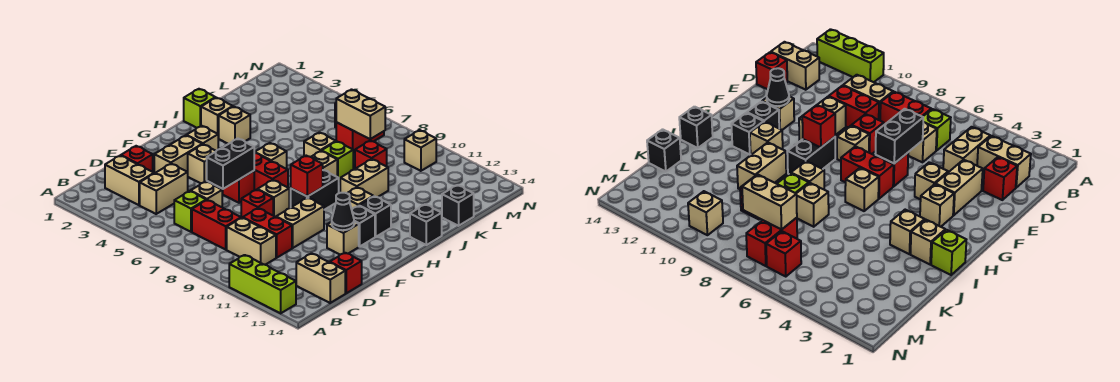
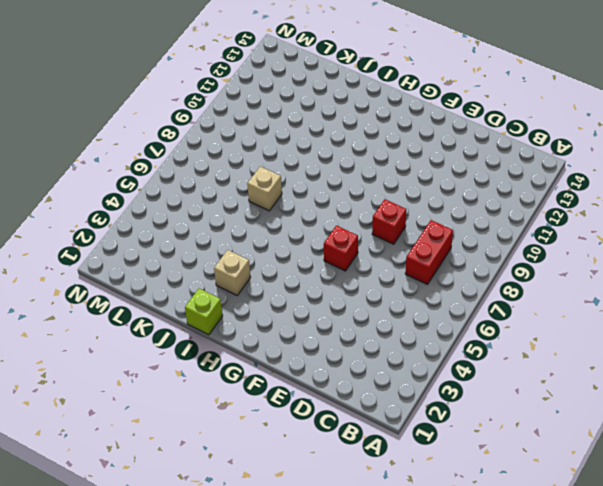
none -> lime 1x3 brick [229,255,296,313]
none -> tan 1x2 brick [105,156,154,205]
none -> tan 1x2 brick [140,164,188,214]
none -> lime 1x1 brick [174,191,206,232]

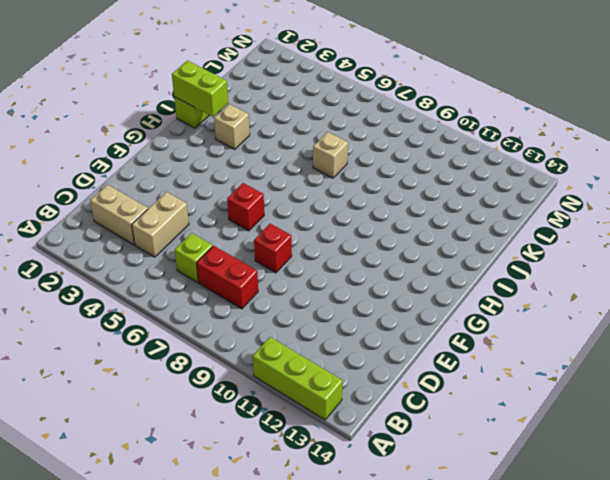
lime 1x2 brick [172,61,228,117] -> none
none -> tan 1x2 brick [227,218,276,265]
none -> tan 1x2 brick [296,253,345,303]
none -> red 1x1 brick [121,146,153,172]
none -> tan 1x1 brick [191,181,222,207]

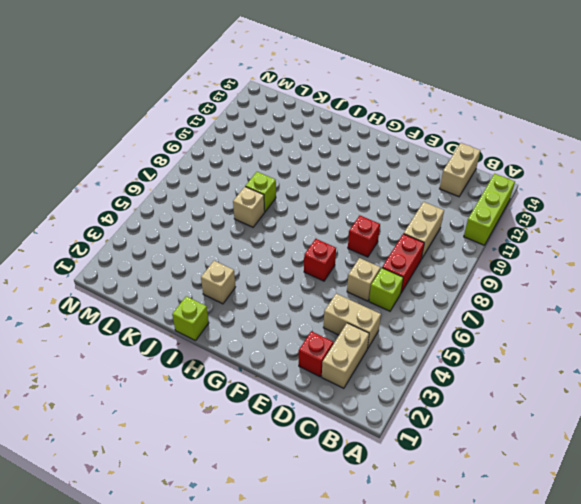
none -> red 1x2 brick [243,208,292,258]
none -> red 1x1 brick [330,253,362,293]
none -> tan 1x2 brick [154,135,202,173]
none -> tan 1x2 brick [276,198,324,248]

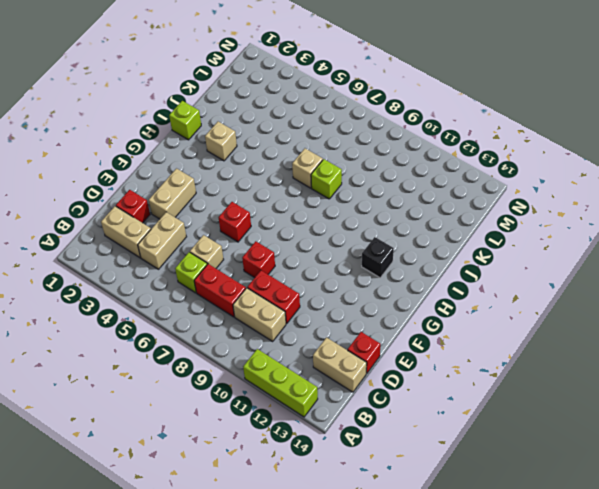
none -> tan 1x2 brick [276,198,324,248]
none -> tan 1x1 brick [188,144,216,183]
none -> tan 1x1 brick [257,180,289,217]
none -> tan 1x1 brick [327,222,359,254]

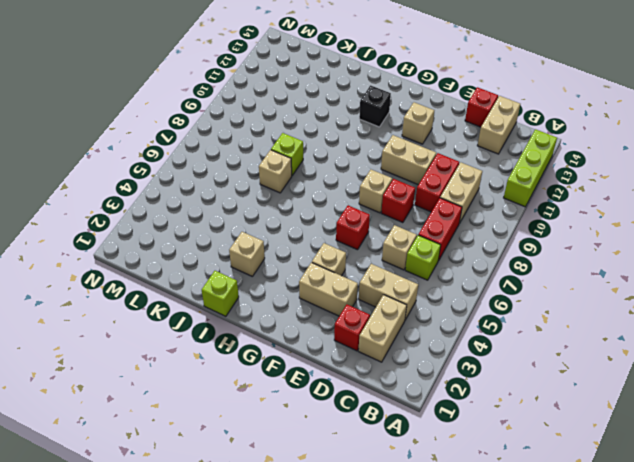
none -> tan 1x1 brick [186,126,218,151]
none -> red 1x2 brick [254,153,288,190]
none -> black 1x2 brick [291,170,339,210]
none -> black 1x1 brick [352,206,375,247]

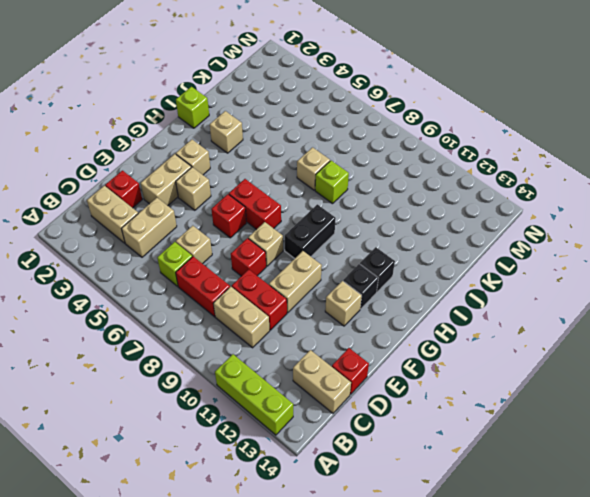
none -> tan 1x1 brick [254,143,287,169]
none -> tan 1x1 brick [348,187,373,209]
none -> tan 1x1 brick [201,98,233,138]
none -> tan 1x1 brick [311,151,337,177]

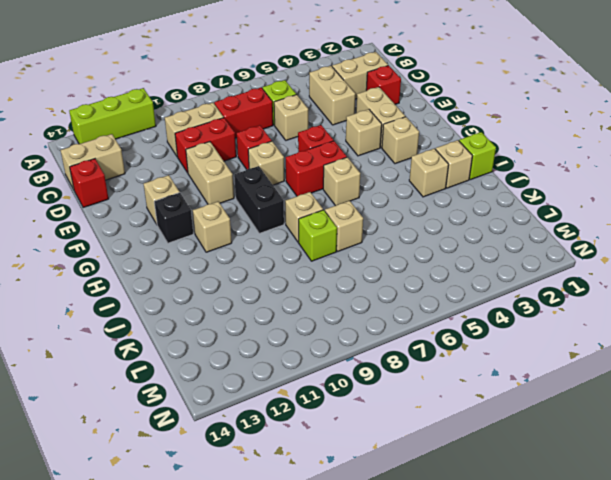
none -> black 1x1 brick [359,196,391,237]
none -> tan 1x2 brick [340,159,388,197]
none -> black 1x1 brick [410,204,442,245]
none -> red 1x1 brick [355,141,387,169]

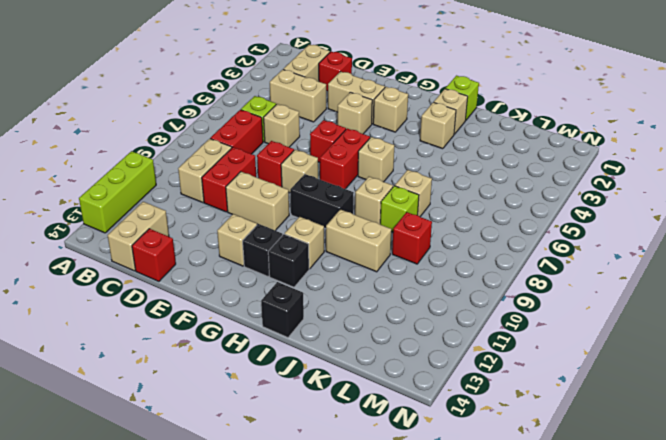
none -> black 1x1 brick [442,185,474,226]
none -> red 1x2 brick [336,122,384,154]
none -> red 1x1 brick [766,231,801,276]
none -> tan 1x1 brick [404,130,436,171]

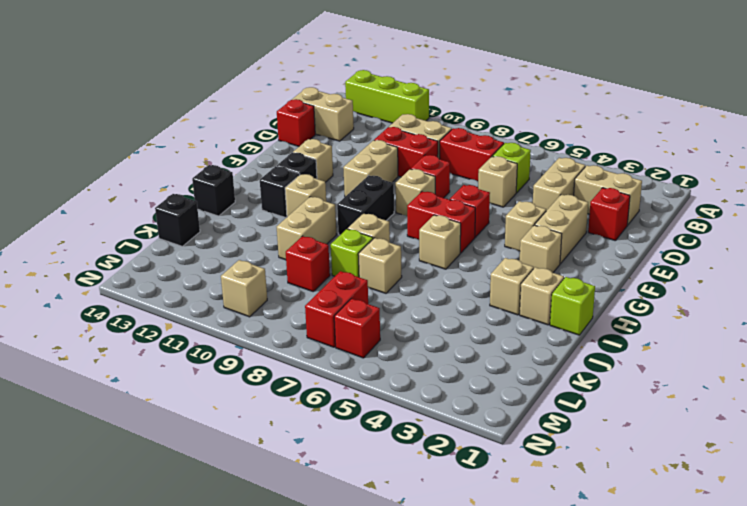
none -> black 1x2 brick [207,139,254,189]
none -> black 1x1 cone [332,193,354,230]
none -> red 1x1 brick [291,156,323,196]
none -> tan 1x2 brick [336,90,385,139]

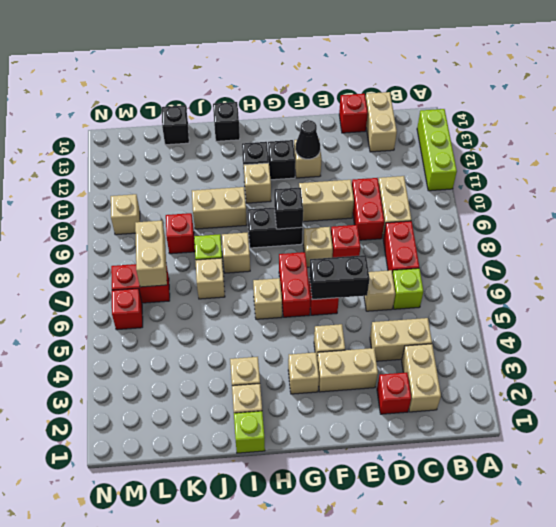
black 1x1 brick [274,187,303,229] -> red 1x1 brick [291,156,323,196]

